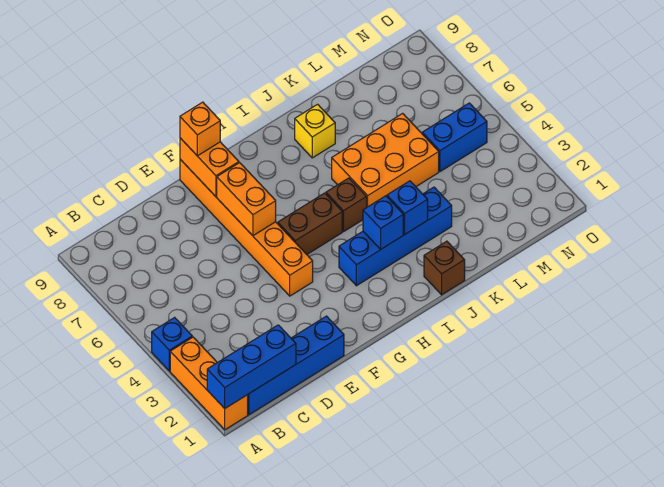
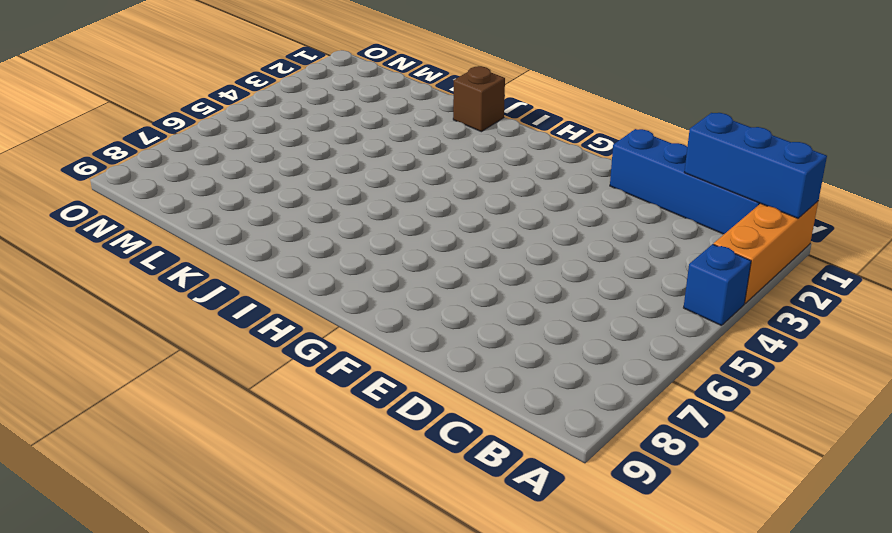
none -> orange 1x6 brick [180,159,313,296]
none -> brown 1x2 brick [278,193,342,254]
none -> blue 1x4 brick [339,187,452,286]

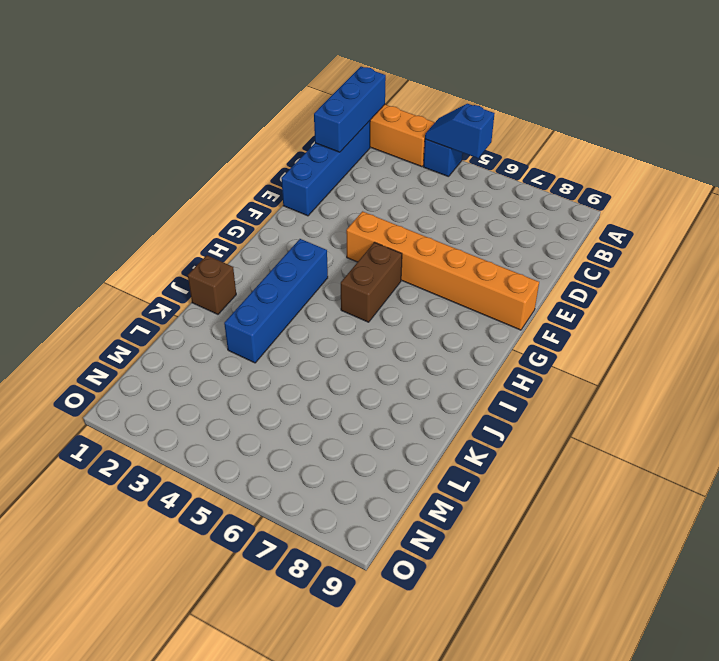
blue 1x2 slope [425,104,495,158] -> none
none -> brown 1x1 brick [326,178,367,231]
none -> orange 2x3 brick [332,113,439,207]
none -> yellow 1x1 brick [295,104,335,158]

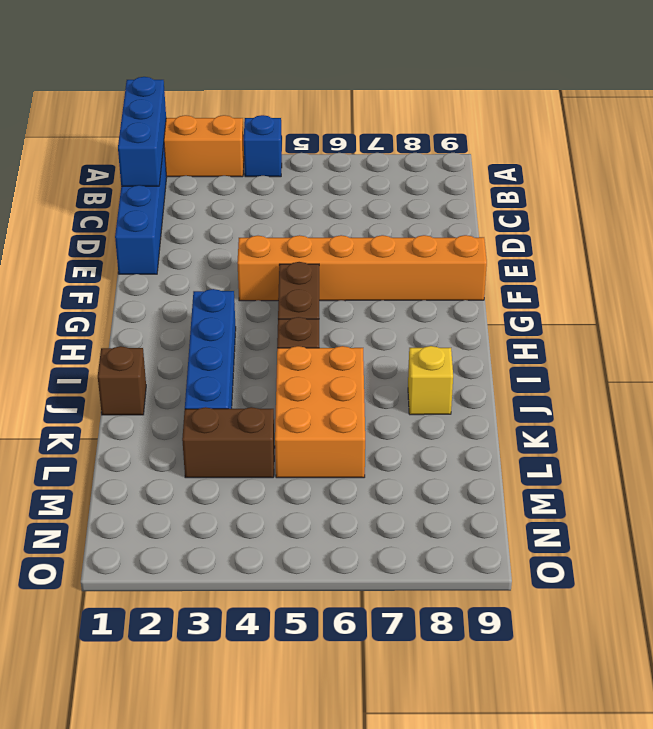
brown 1x2 brick [182,407,275,478] -> none
none -> blue 1x2 brick [422,103,487,171]
none -> orange 1x2 brick [217,163,276,236]
none -> orange 1x2 brick [180,138,239,196]

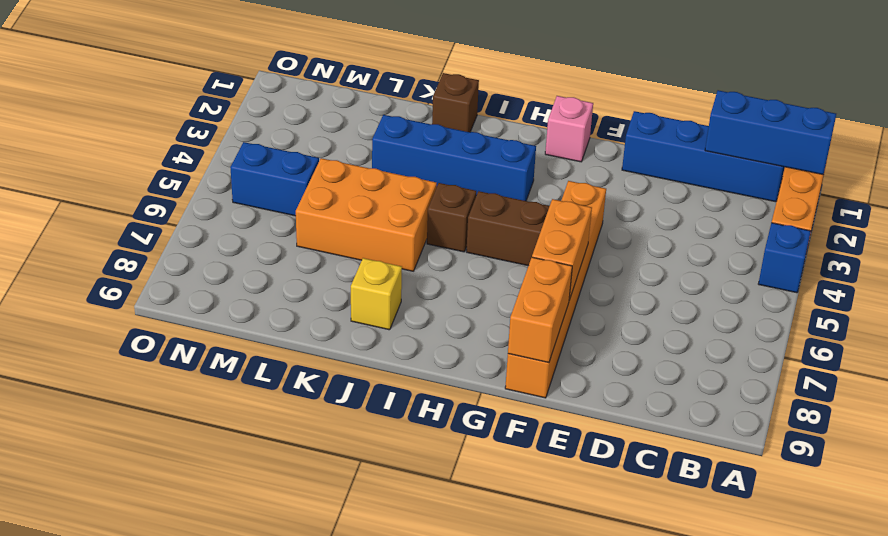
pink 1x1 brick [545,96,593,162] -> none
none -> blue 1x1 brick [363,196,403,249]
none -> blue 1x1 brick [387,181,428,234]
none -> orange 1x1 brick [180,102,220,156]

